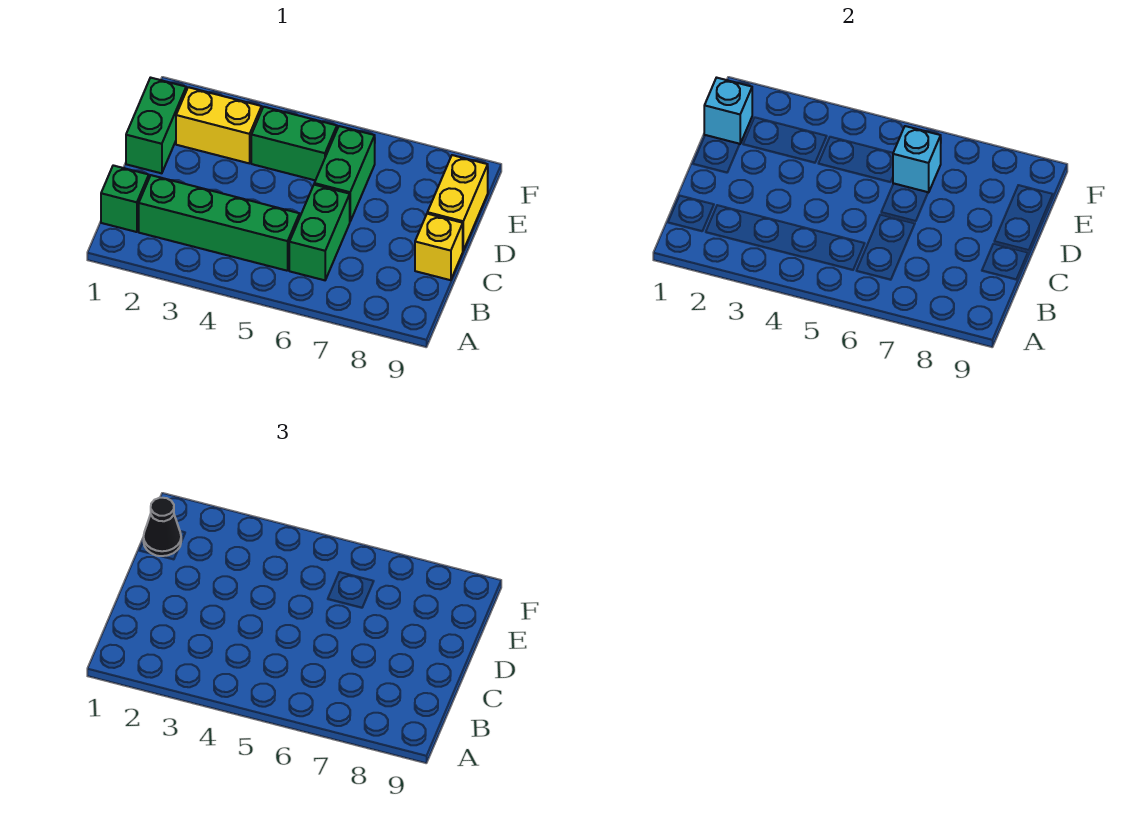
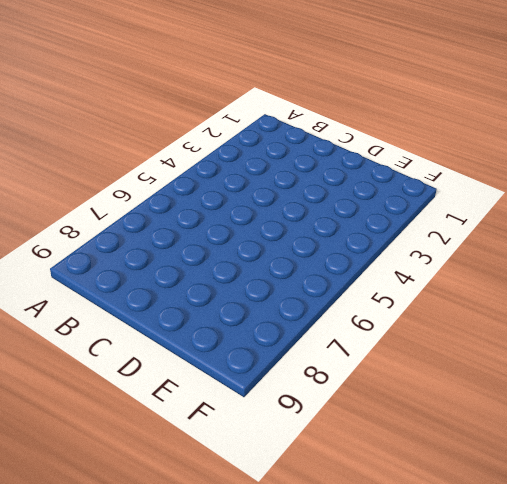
none -> green 1x1 brick [101,165,149,232]
none -> green 1x4 brick [139,175,300,271]
none -> green 1x2 brick [289,185,350,280]

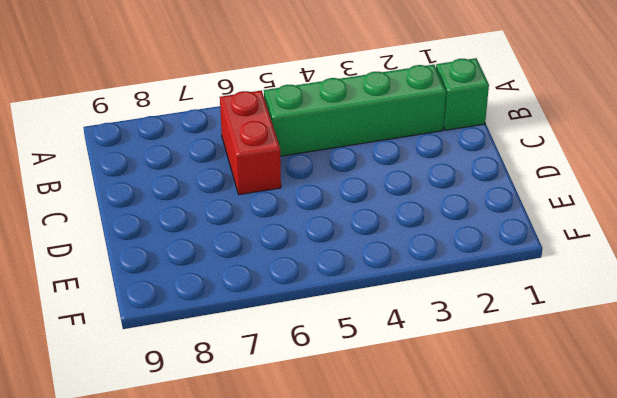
red 1x2 brick [220,90,281,195] -> green 1x2 brick [289,185,350,280]
none -> yellow 1x1 brick [415,214,463,280]
none -> green 1x2 brick [126,78,186,173]
none -> green 1x2 brick [314,126,375,221]

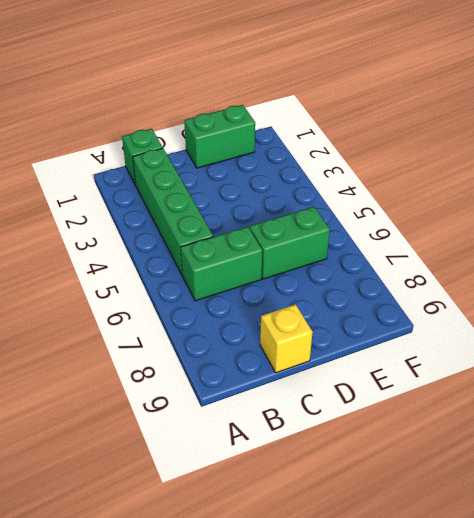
none -> yellow 1x2 brick [427,155,488,250]
none -> yellow 1x2 brick [176,87,262,163]
none -> green 1x2 brick [251,107,337,180]

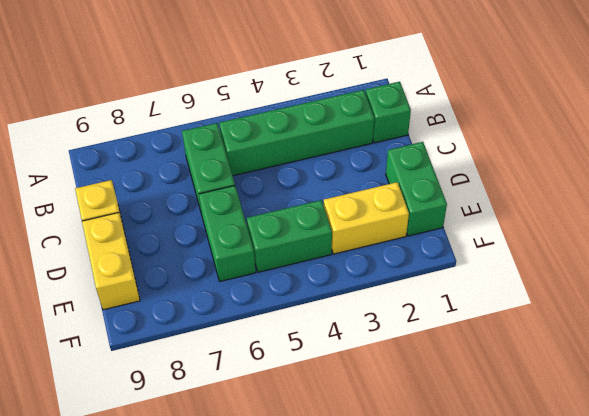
none -> cyan 1x1 brick [704,78,752,144]
none -> cyan 1x1 brick [893,126,941,193]
none -> black 1x1 cone [143,498,181,556]

